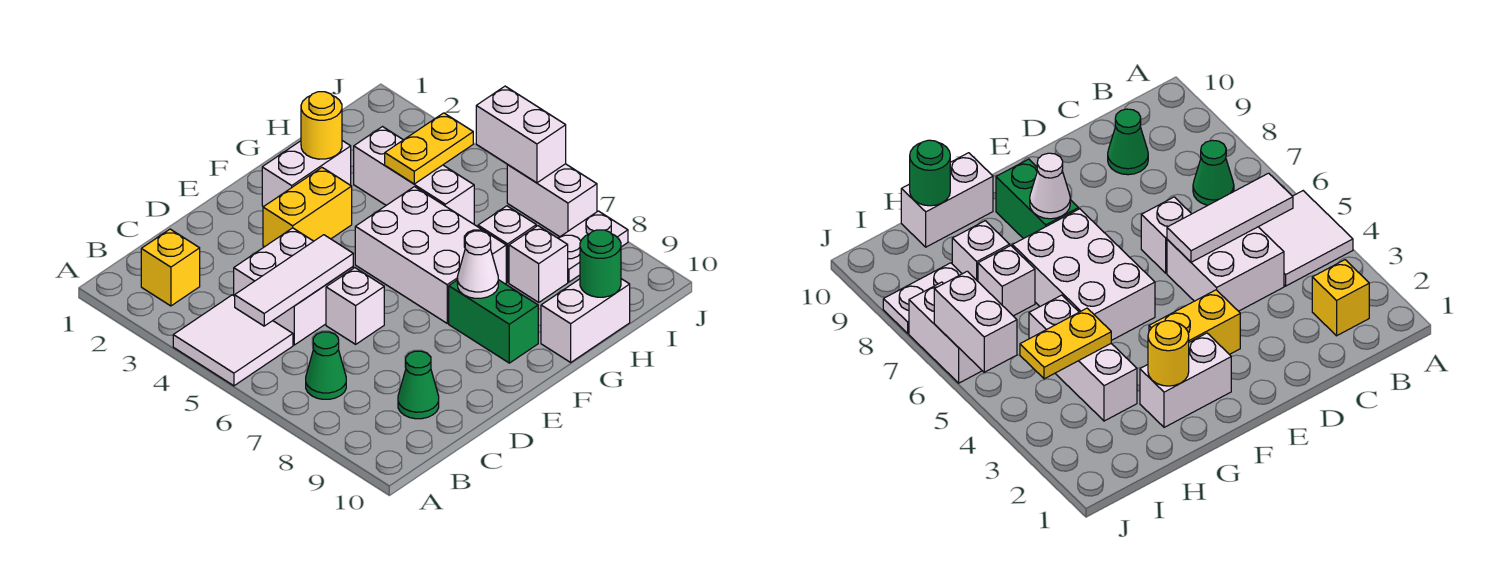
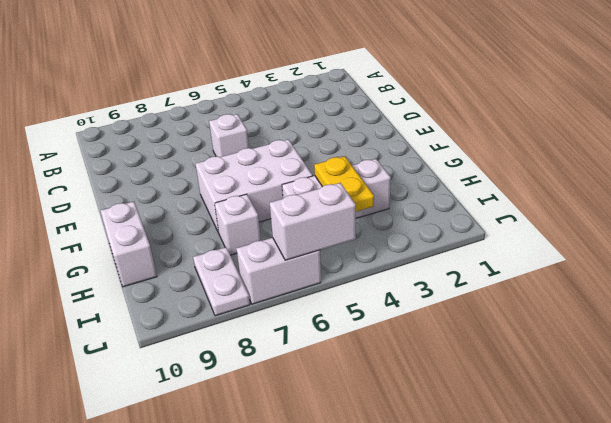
none -> white 2x2 tile [173,295,293,386]
none -> yellow 1x1 brick [141,229,200,306]
none -> green 1x1 cone [306,332,346,399]

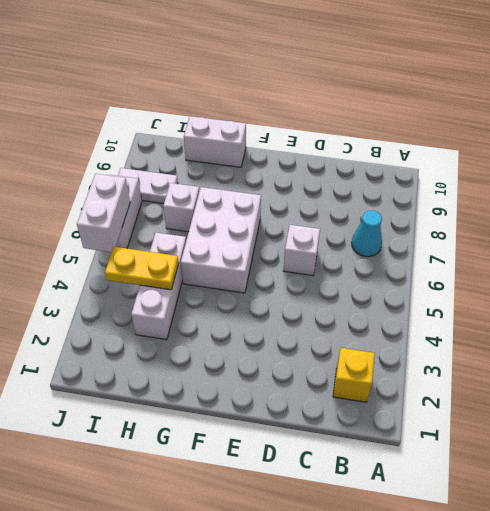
cyan 1x1 cone [352,210,382,257] -> green 1x1 cone [306,332,346,399]
none -> white 2x2 tile [173,295,293,386]
none -> white 2x2 brick [234,228,353,345]
none -> green 1x1 cone [398,351,439,419]

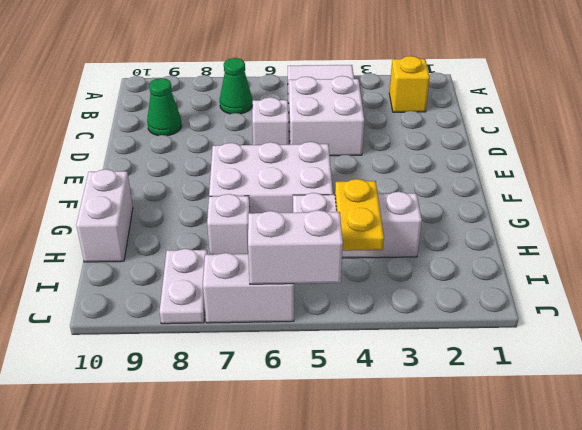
none -> yellow 1x2 brick [263,168,352,247]
none -> white 1x2 brick [262,141,351,207]
none -> green 1x2 brick [449,280,538,363]

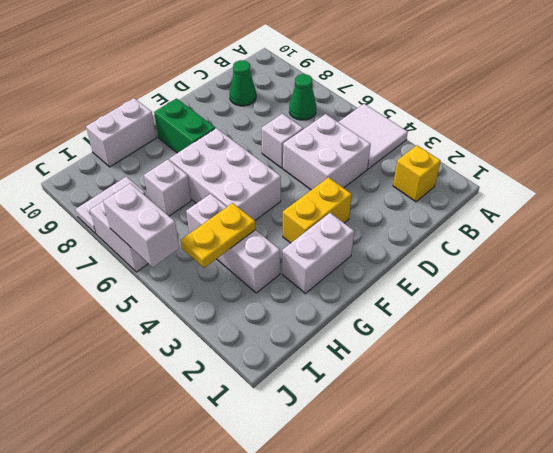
none -> white 1x1 brick [509,226,568,302]
none -> white 1x3 tile [235,235,353,326]
none -> white 1x1 cone [457,231,498,298]

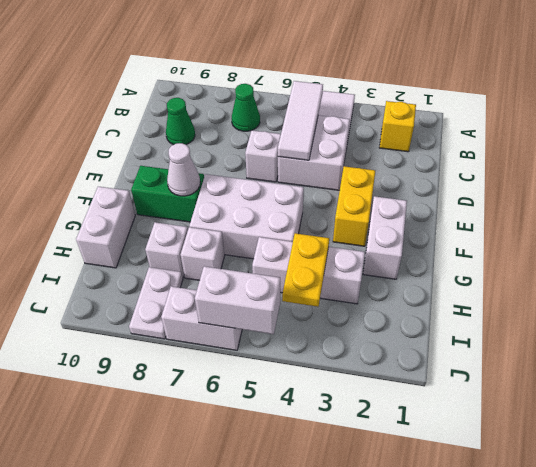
none -> yellow 1x1 round brick [301,92,342,159]
none -> green 1x1 round brick [580,230,621,297]

